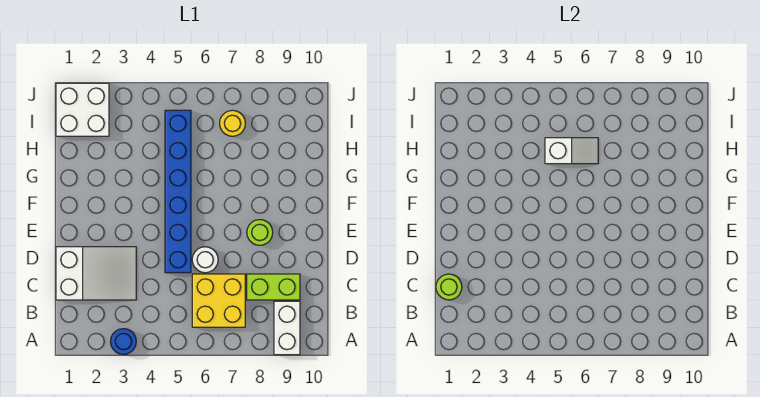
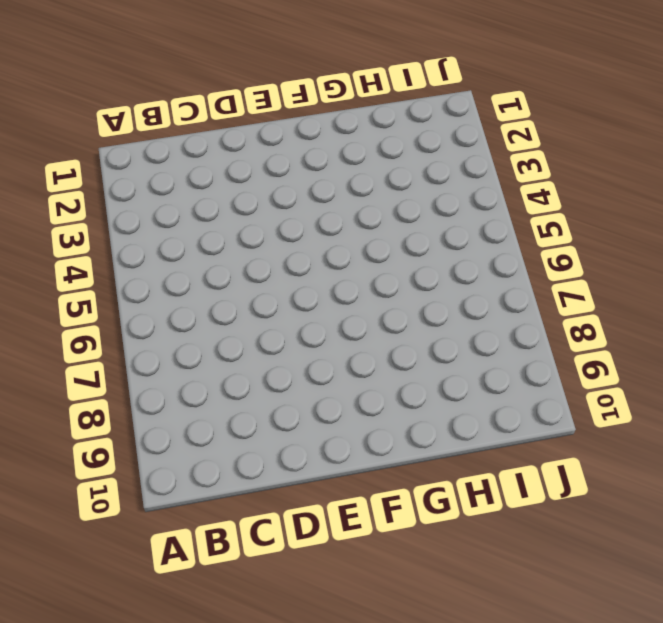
none -> blue 1x1 round brick [110,329,136,354]
none -> white 1x2 brick [274,301,300,355]
none -> yellow 2x2 brick [192,274,245,327]

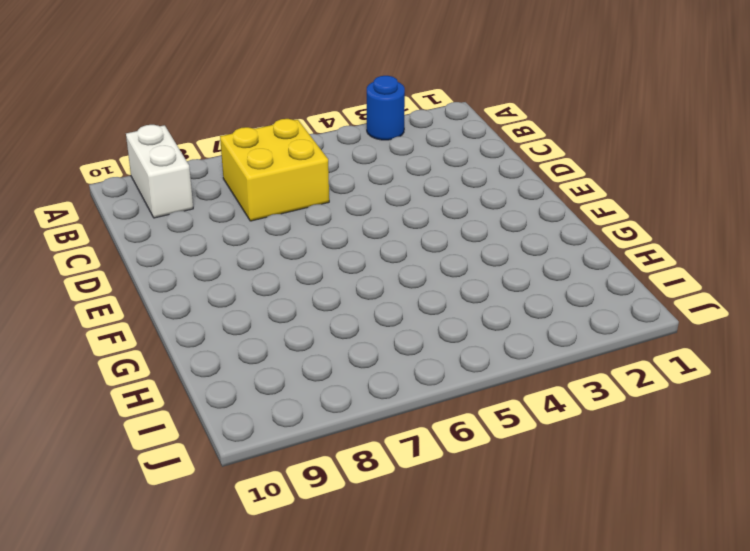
none -> white 2x3 slope [56,247,136,300]
none -> lime 1x2 brick [247,274,300,300]
none -> blue 1x6 brick [165,110,191,273]

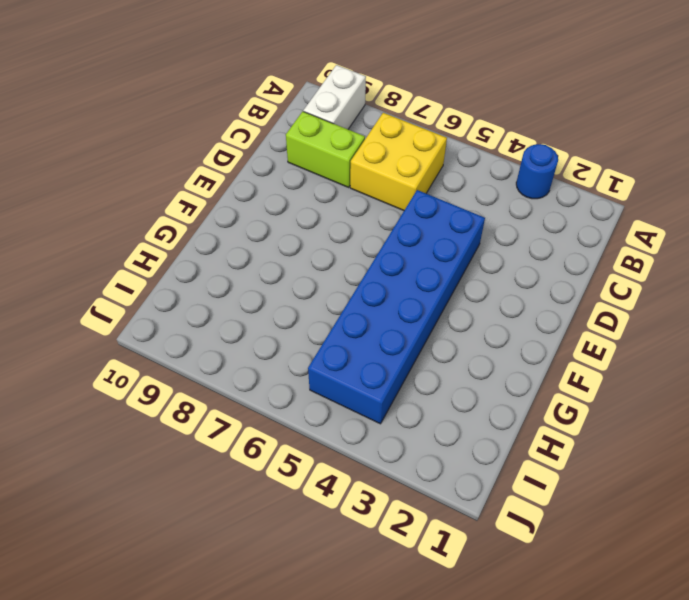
blue 2x6 brick [308,190,485,424] -> blue 1x6 brick [165,110,191,273]
none -> white 2x3 slope [56,247,136,300]
none -> white 1x1 round brick [192,247,218,273]
none -> lime 1x1 round brick [247,220,273,245]

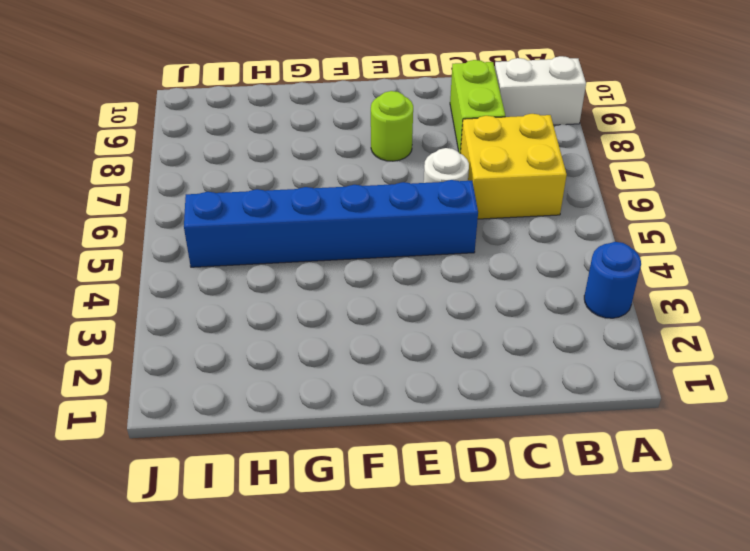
none -> white 2x3 slope [56,247,136,300]
none -> white 2x2 brick [56,83,109,136]
none -> yellow 1x1 round brick [220,110,245,136]

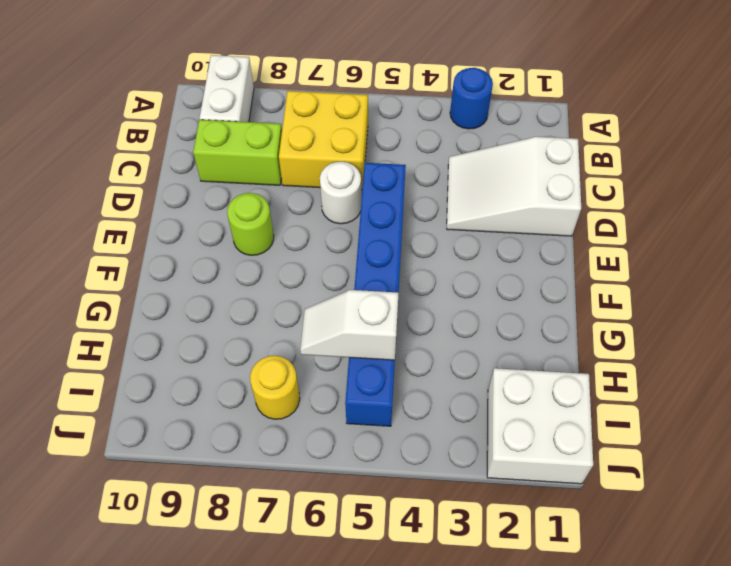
none -> lime 1x1 round brick [436,274,462,300]

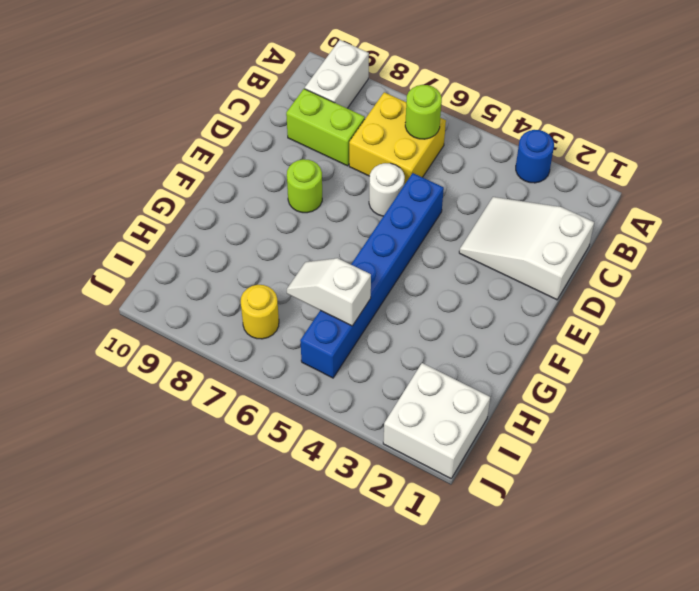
lime 1x1 round brick [405,85,442,139] -> lime 1x1 round brick moved to [436,274,462,300]

